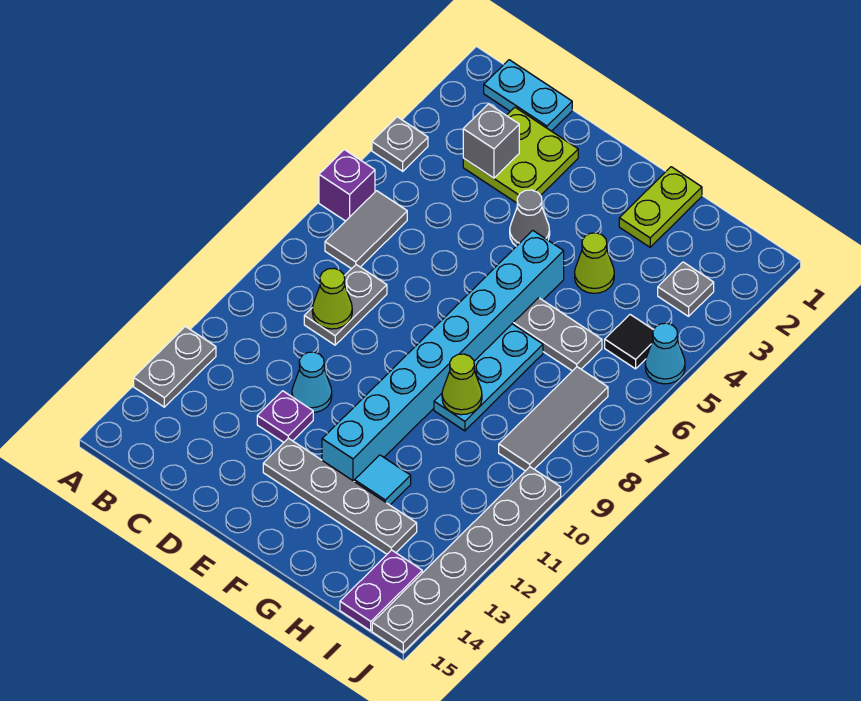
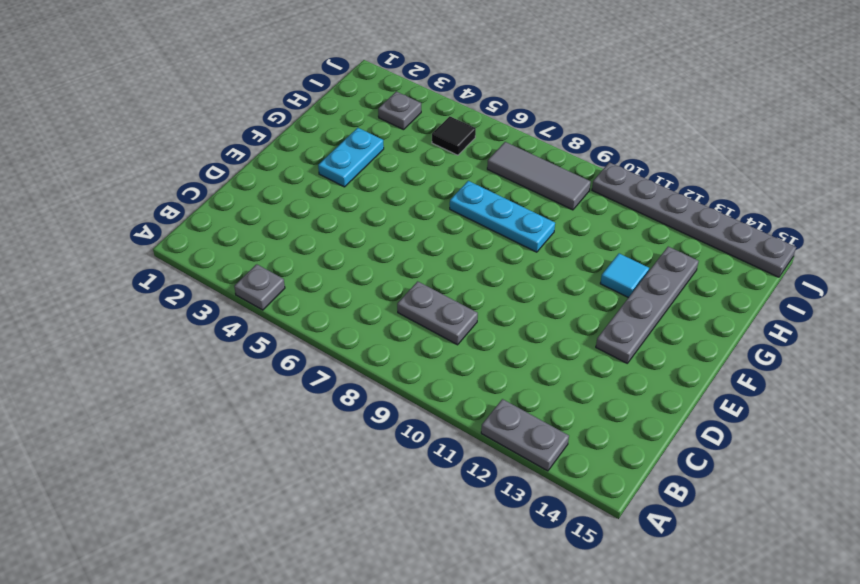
cyan 1x2 plate [318,128,384,187] -> cyan 1x2 plate moved to [484,60,572,131]
none -> purple 1x1 brick [319,150,375,221]
none -> grey 1x2 tile [325,191,407,269]
none -> lime 2x2 plate [463,107,578,203]

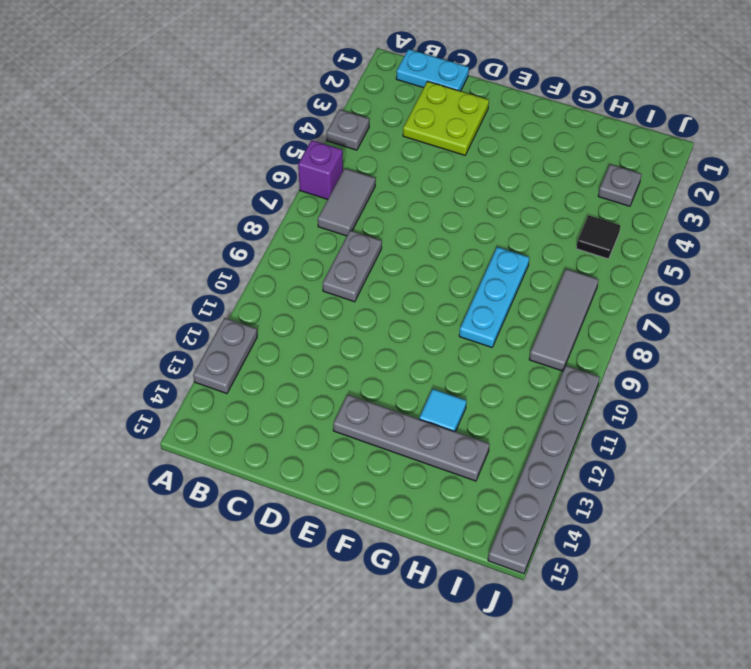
none -> cyan 1x1 cone [292,352,332,412]
none -> purple 1x1 plate [257,391,313,442]
none -> grey 1x1 cone [510,190,550,246]

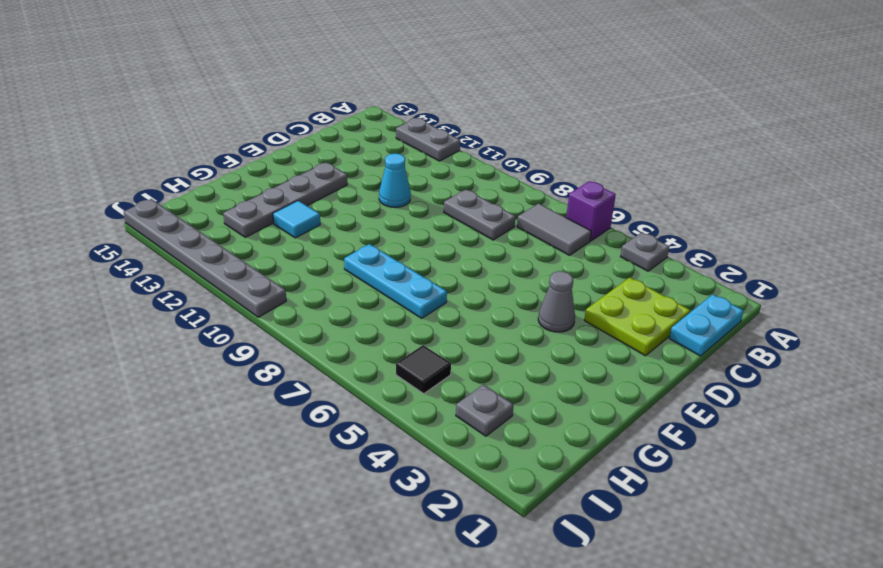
none -> purple 1x1 plate [257,391,313,442]
none -> cyan 1x8 brick [322,230,564,482]
none -> lime 1x2 plate [619,167,702,247]

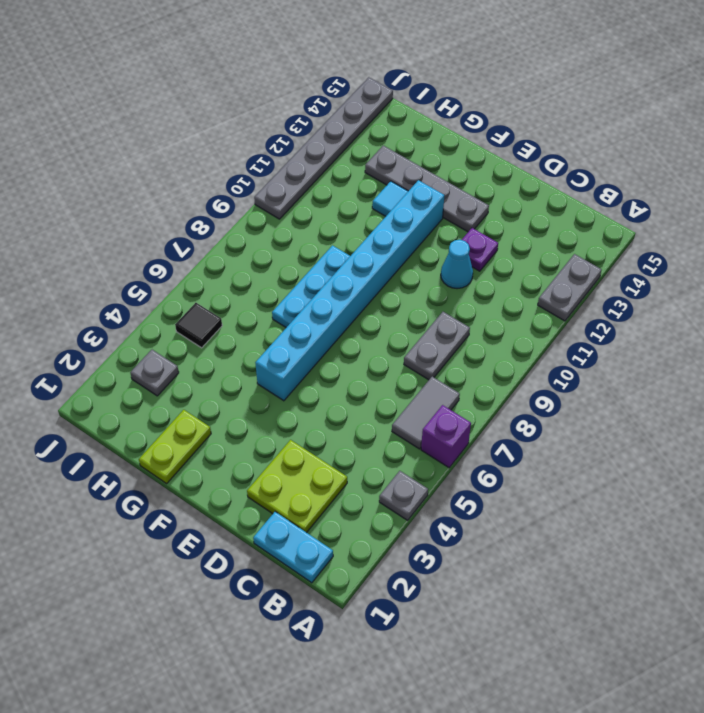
none -> grey 1x1 cone [510,190,550,246]
none -> lime 1x1 cone [575,233,614,293]
none -> grey 1x2 plate [513,298,602,371]

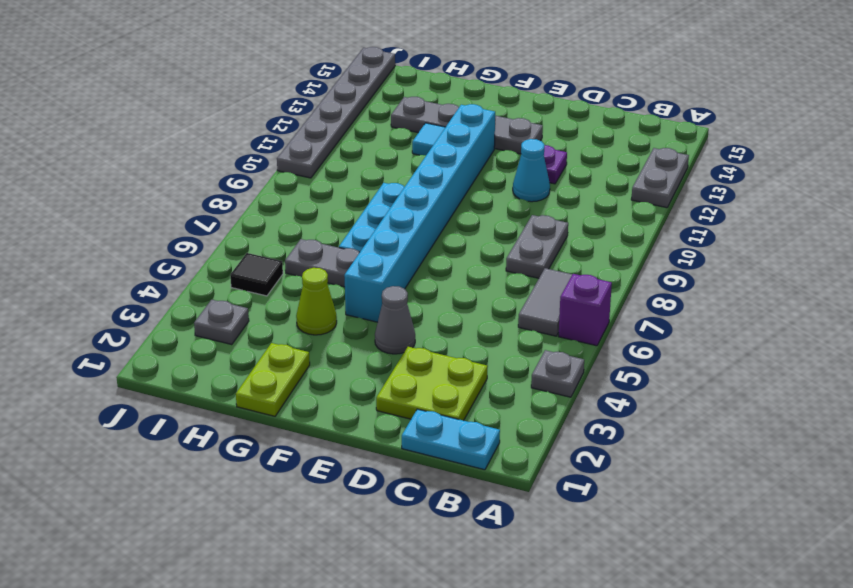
none -> grey 1x3 tile [499,367,608,471]
none -> purple 1x2 plate [340,550,422,631]
none -> cyan 1x1 cone [645,323,685,384]

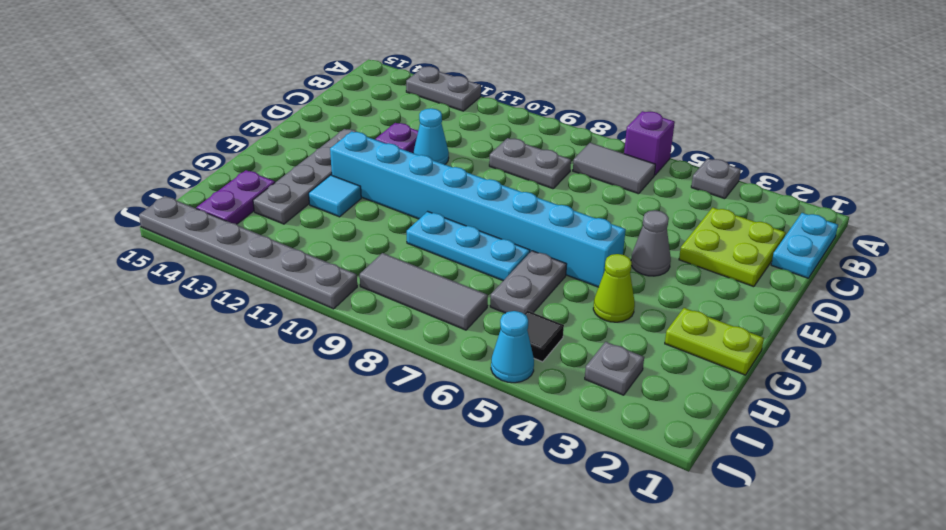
purple 1x2 plate [196,170,275,224] -> purple 1x2 plate turned to [340,550,422,631]
none -> grey 1x1 brick [463,104,519,178]
none -> lime 1x1 cone [312,268,352,329]
none -> lime 1x1 cone [442,354,482,415]

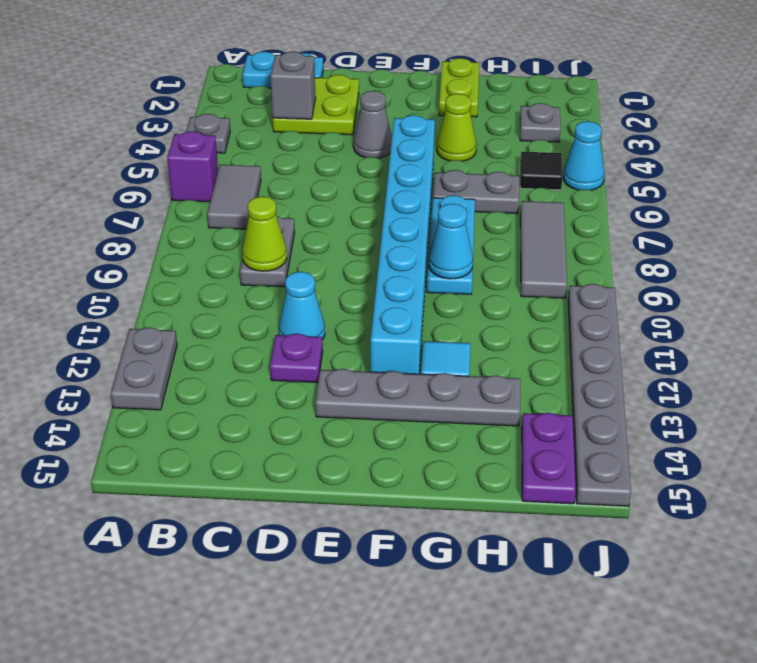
cyan 1x1 cone [428,204,473,279] -> lime 1x1 cone [442,354,482,415]

